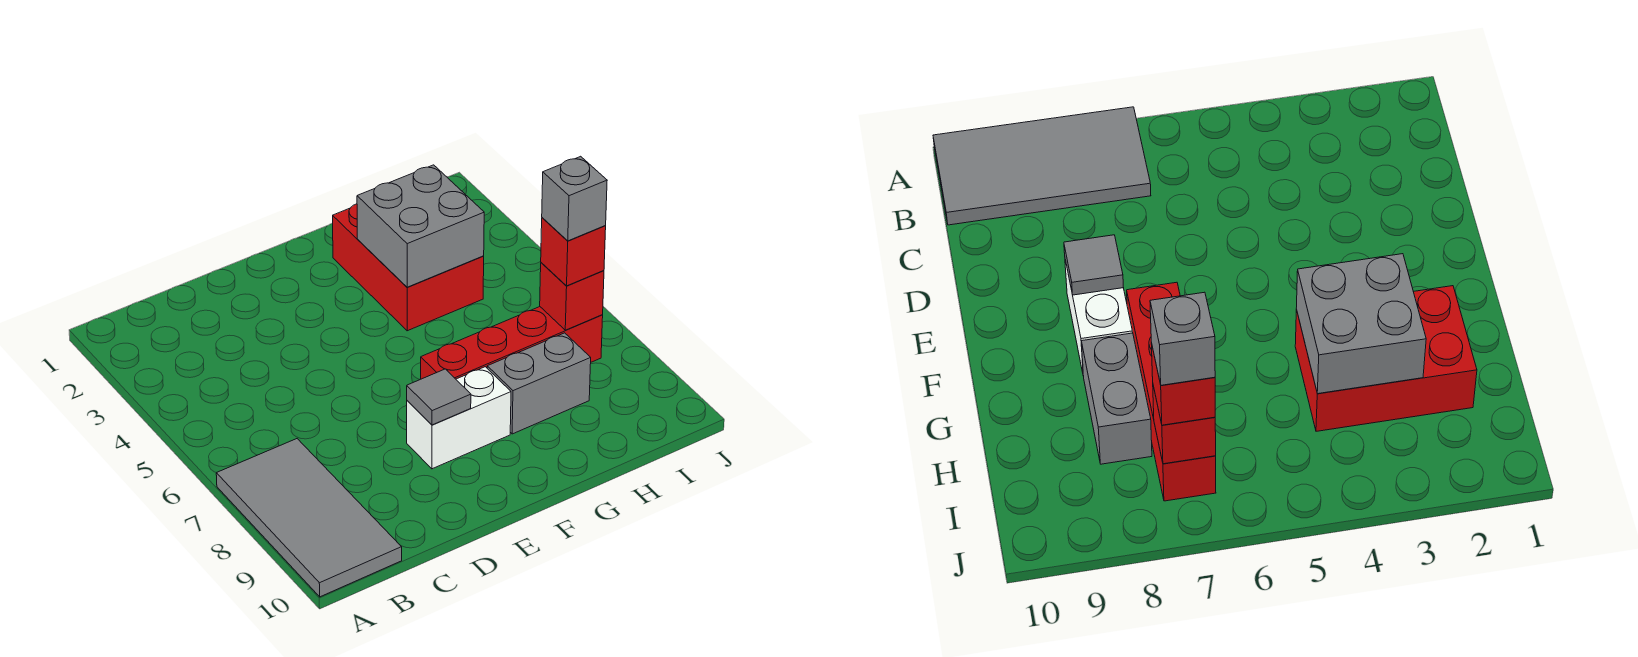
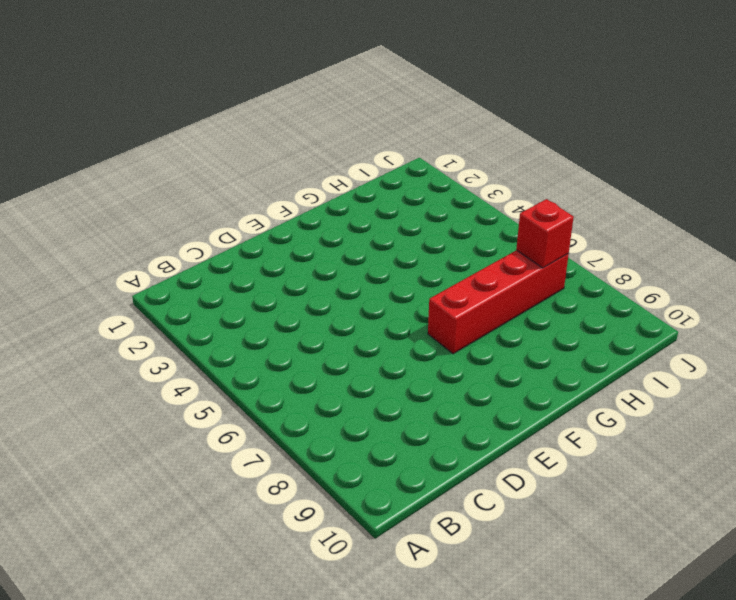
none -> grey 2x4 tile [216,439,402,597]
none -> white 1x2 brick [407,367,511,469]

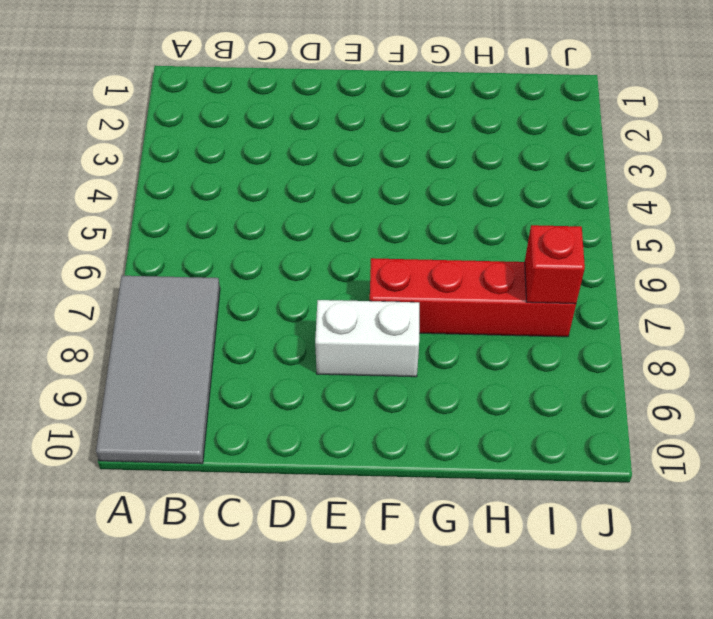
none -> red 2x3 brick [333,204,484,331]
none -> grey 1x2 brick [487,333,591,434]

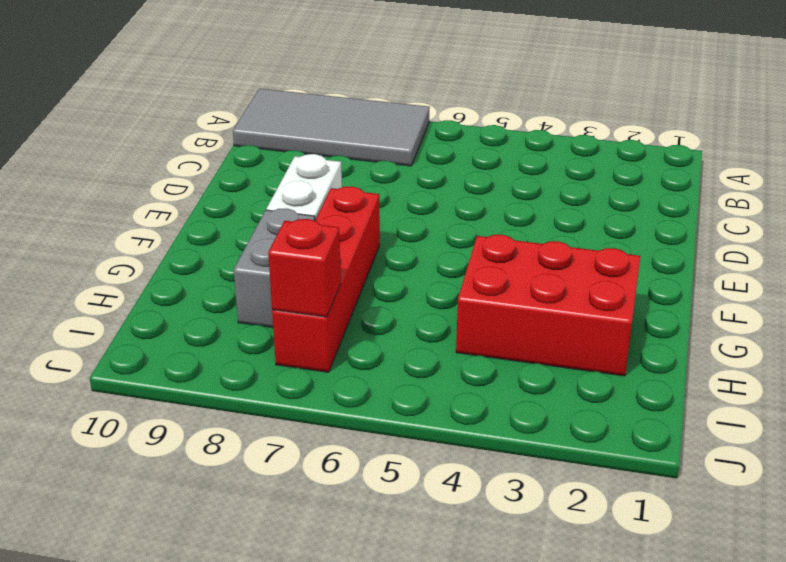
none -> grey 1x1 tile [407,369,471,425]
none -> grey 2x2 brick [357,165,484,287]

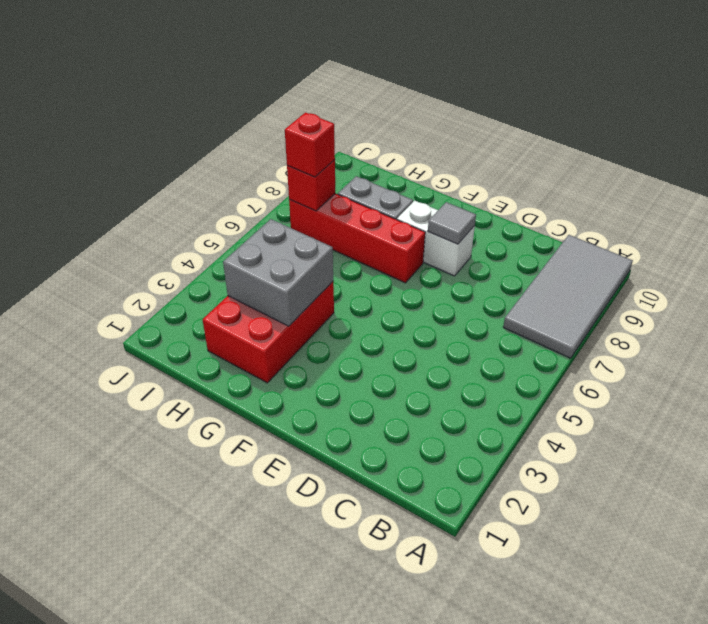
none -> grey 1x1 brick [542,156,607,241]

